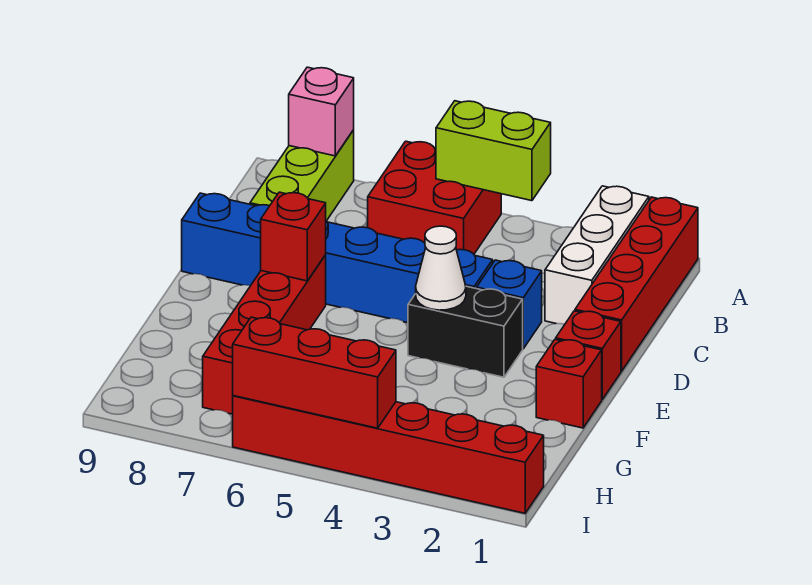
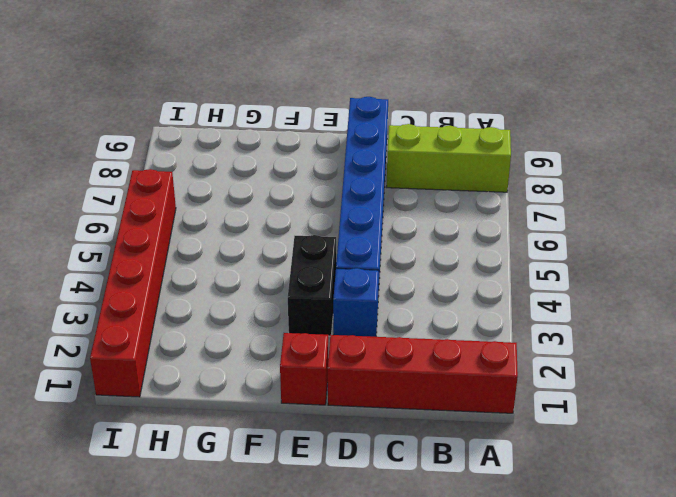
none -> white 1x3 brick [545,186,649,324]
none -> red 2x2 brick [368,141,501,254]
none -> red 1x4 brick [203,255,326,414]

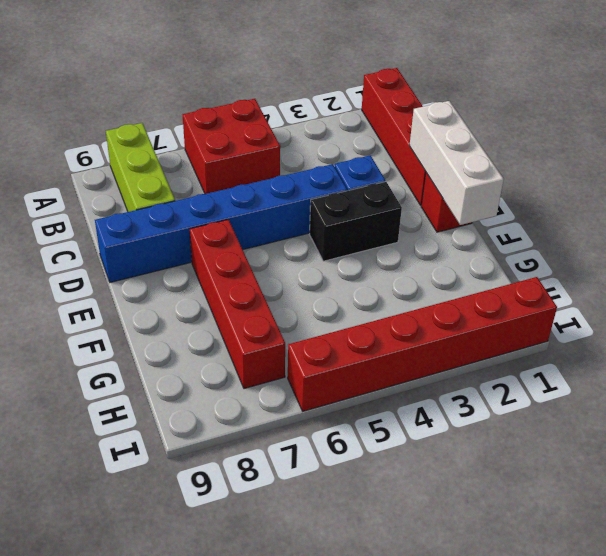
white 1x3 brick [409,101,504,225] -> white 1x3 brick moved to [545,186,649,324]
none -> red 1x1 brick [536,339,602,428]
none -> lime 1x2 brick [436,101,551,201]
none -> pink 1x1 brick [289,67,354,156]

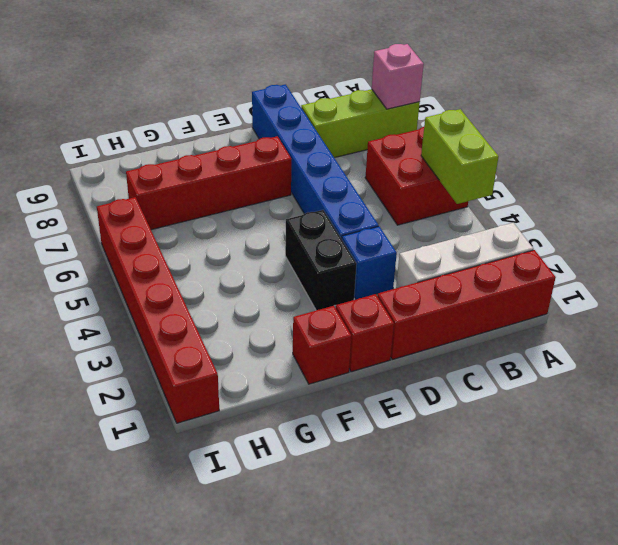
none -> white 1x1 cone [416,226,466,310]
none -> red 1x1 brick [261,192,326,281]
none -> red 1x3 brick [233,317,396,428]

